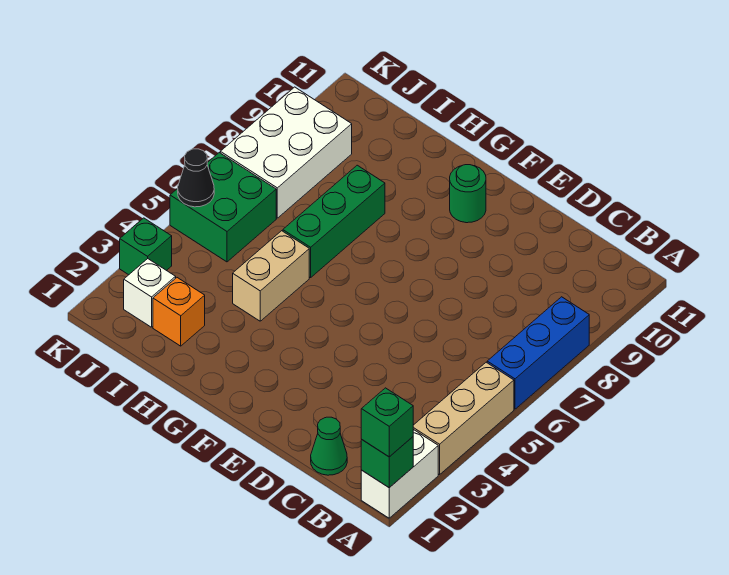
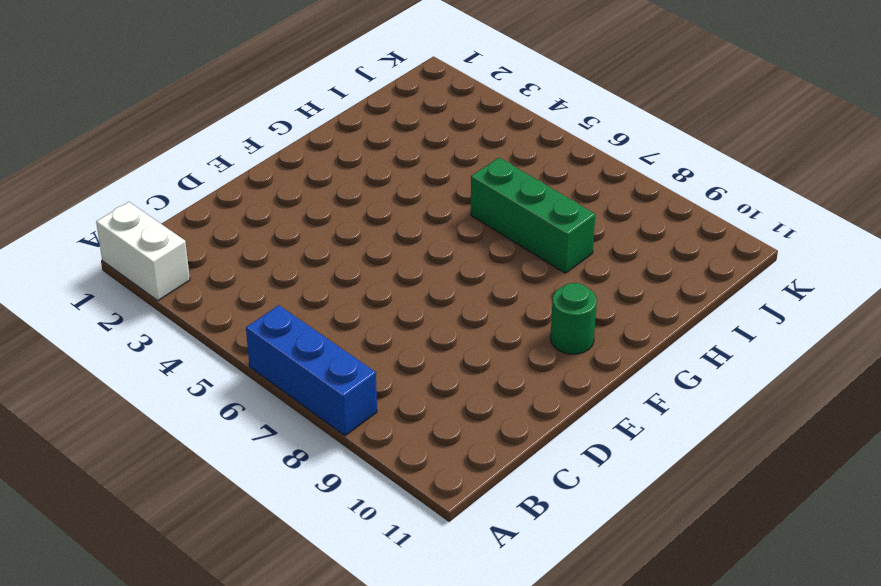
none -> tan 1x3 brick [413,362,514,475]
none -> green 1x1 cone [311,417,347,475]
none -> tan 1x2 brick [233,231,309,321]

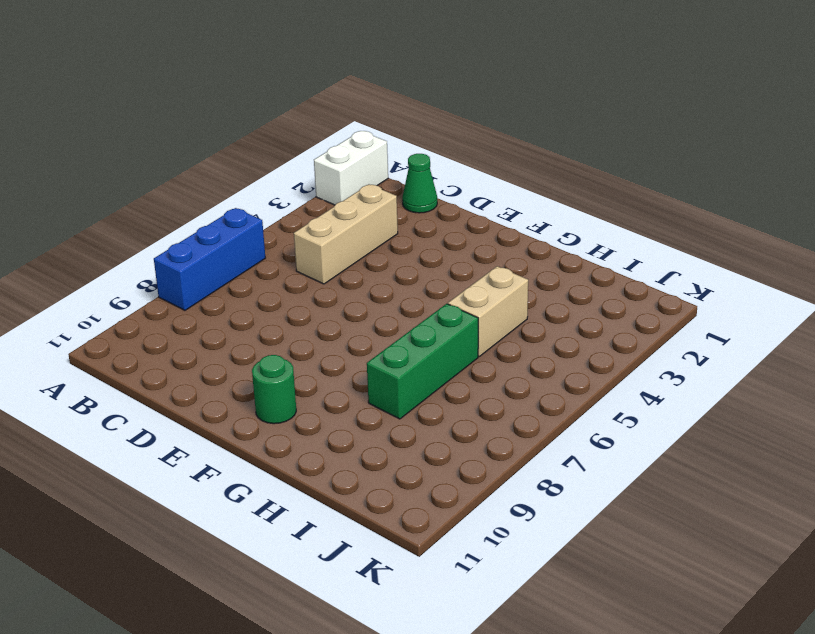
tan 1x3 brick [294,184,398,284] -> tan 1x3 brick moved to [413,362,514,475]
none -> orange 1x1 brick [153,278,205,346]
none -> white 1x1 brick [124,259,176,327]
none -> green 2x2 brick [170,153,276,262]

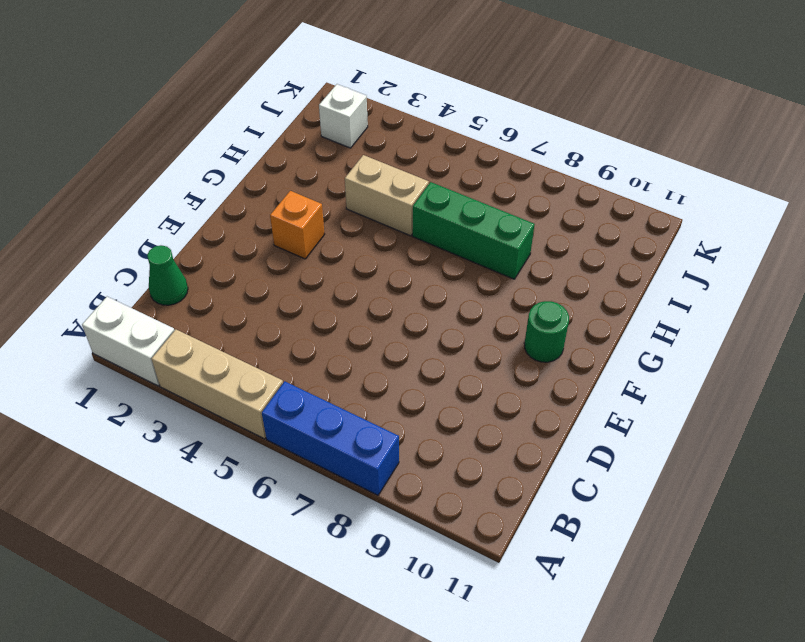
orange 1x1 brick [270,191,325,259] -> orange 1x1 brick moved to [153,278,205,346]
none -> green 2x2 brick [170,153,276,262]
none -> white 2x3 brick [220,87,352,218]
none -> green 1x1 brick [120,218,172,275]

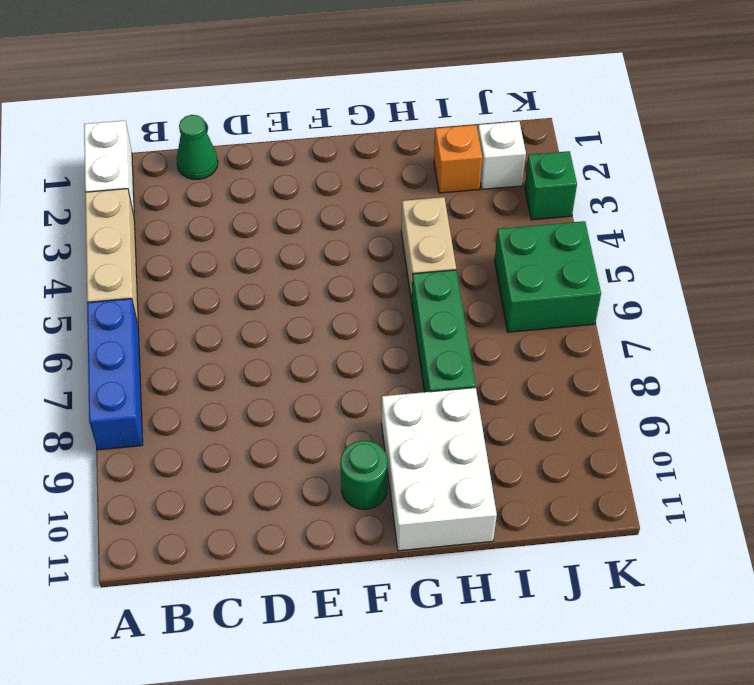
white 2x3 brick [382,387,497,551] -> white 2x3 brick moved to [220,87,352,218]
none -> green 1x1 brick [361,437,413,488]
none -> black 1x1 cone [178,149,214,207]
none -> green 1x1 brick [361,388,413,457]

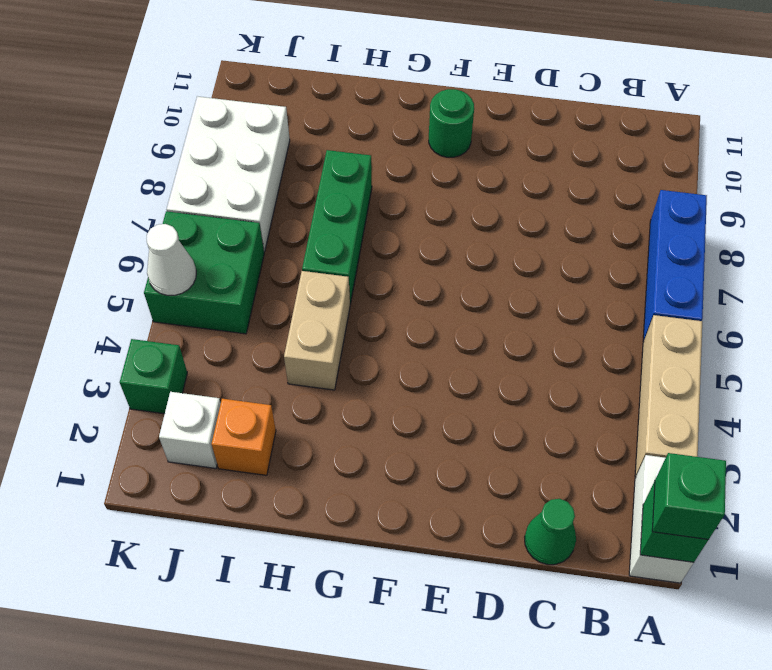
white 1x1 cone [147,224,196,295] -> black 1x1 cone [178,149,214,207]

